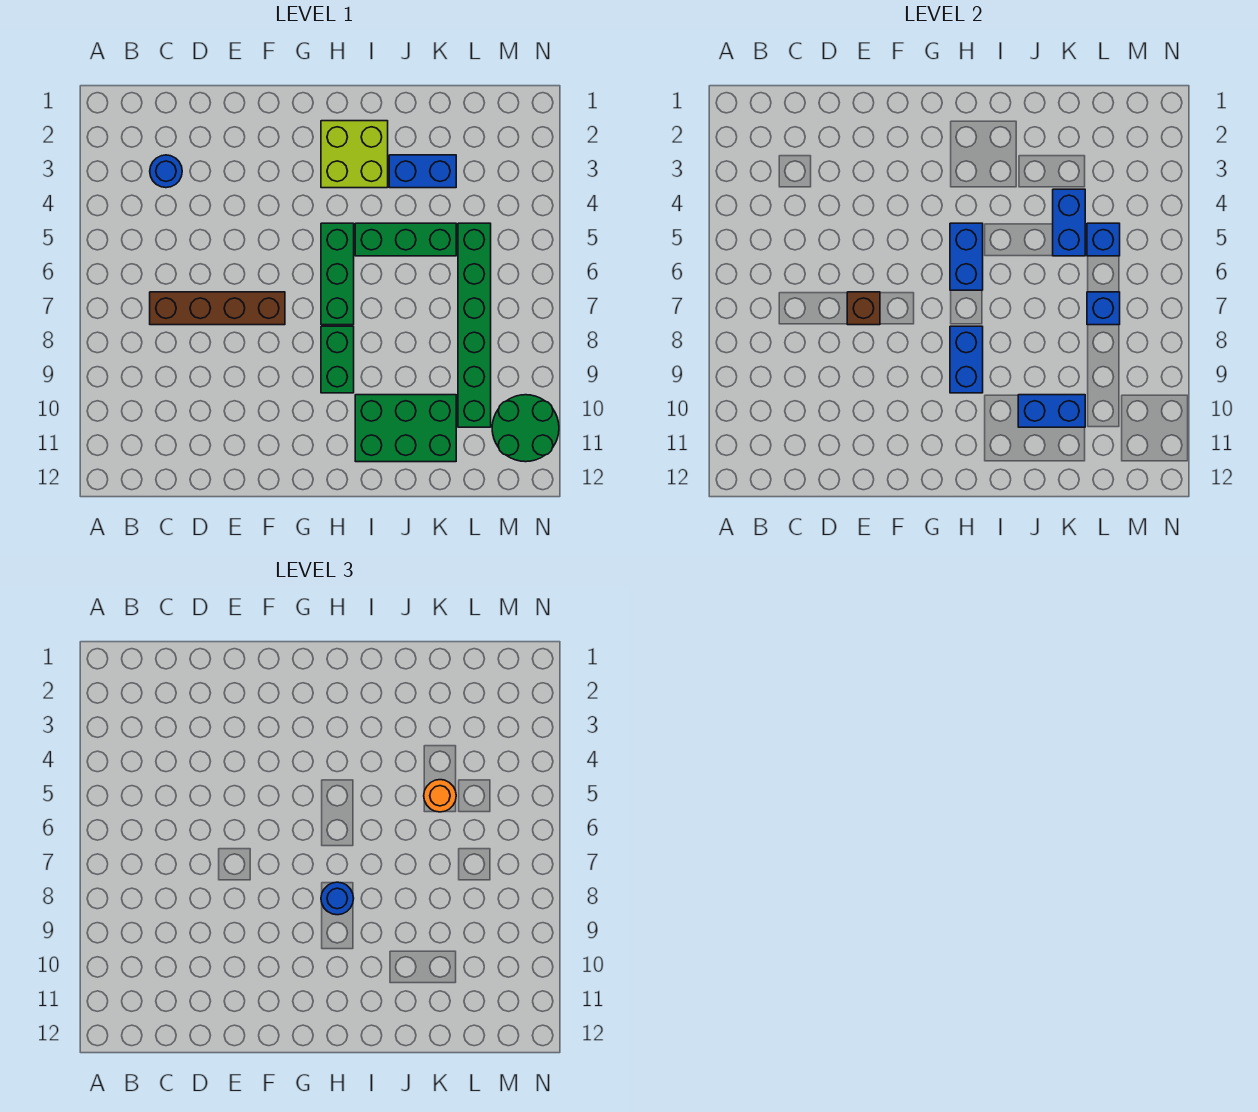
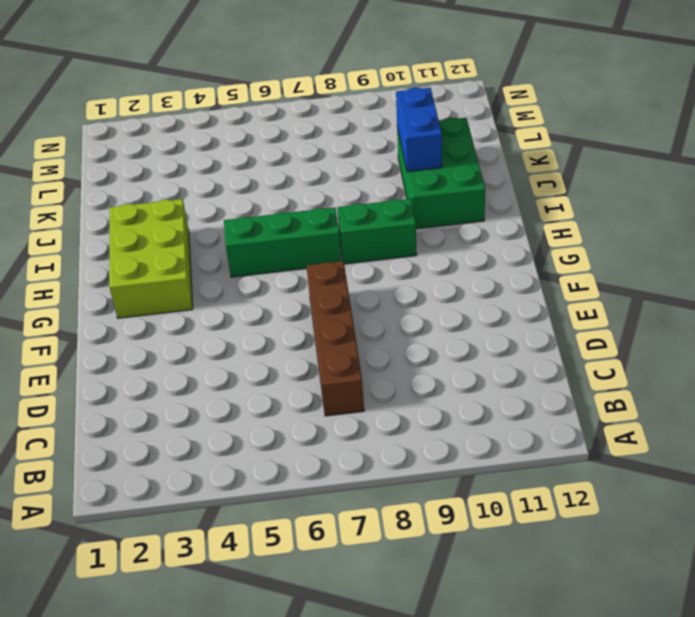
lime 2x3 brick [109,199,193,318] -> lime 2x2 brick [321,121,388,188]
none -> blue 1x1 round brick [150,155,182,188]
none -> green 1x3 brick [355,223,456,256]
none -> blue 1x2 brick [389,155,456,188]

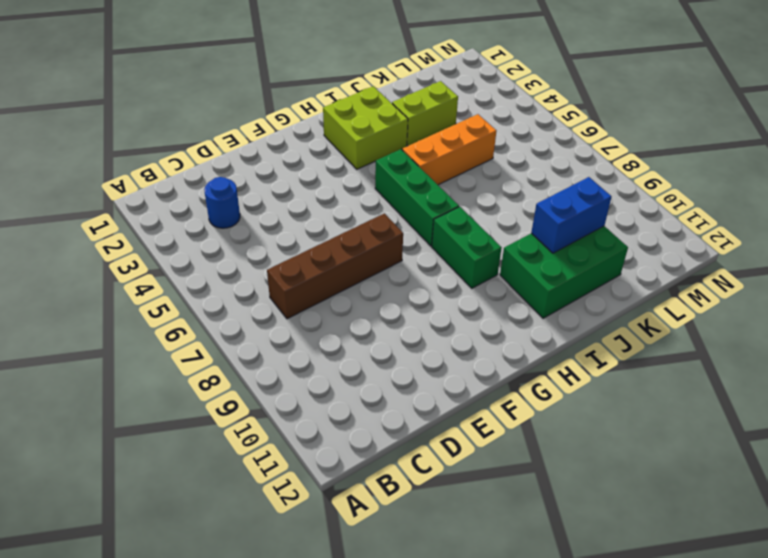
orange 1x3 brick [402,114,496,185] -> green 1x3 brick [355,223,456,256]
lime 1x2 brick [392,81,458,146] -> blue 1x2 brick [389,155,456,188]
none -> green 1x6 brick [458,223,491,427]
none -> green 2x2 round brick [492,395,559,462]
none -> brown 1x1 brick [847,292,880,325]

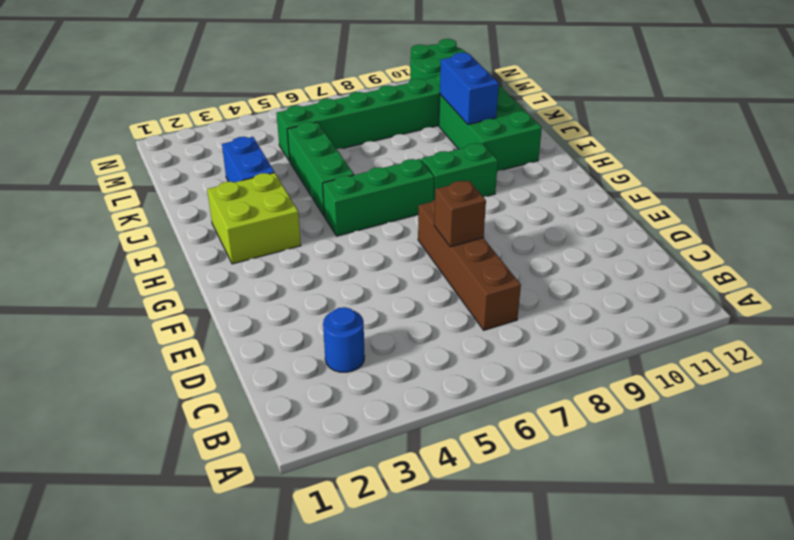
none -> blue 1x2 brick [950,223,983,290]
none -> blue 1x2 brick [950,326,983,393]
none -> blue 1x2 brick [1053,189,1085,256]

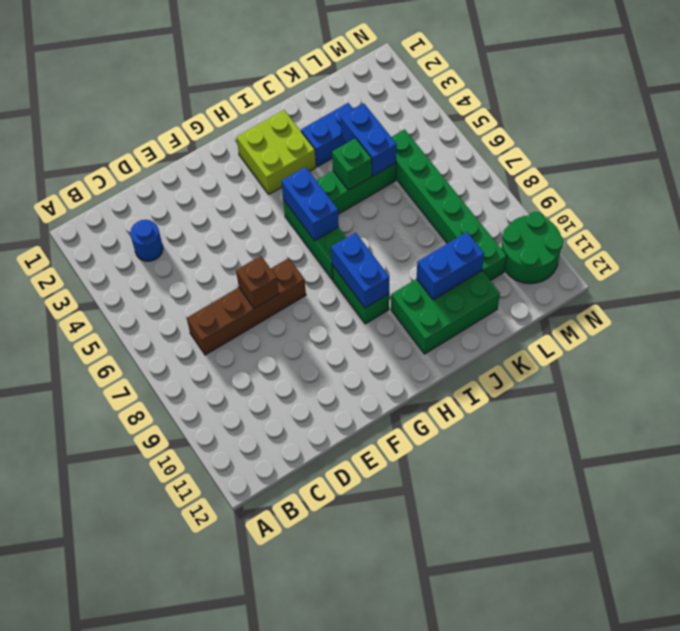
green 1x1 brick [332,138,372,190] -> none
none -> blue 1x1 brick [1087,223,1120,256]
none -> blue 1x1 brick [1087,292,1120,325]
none -> blue 1x1 round brick [321,882,354,915]

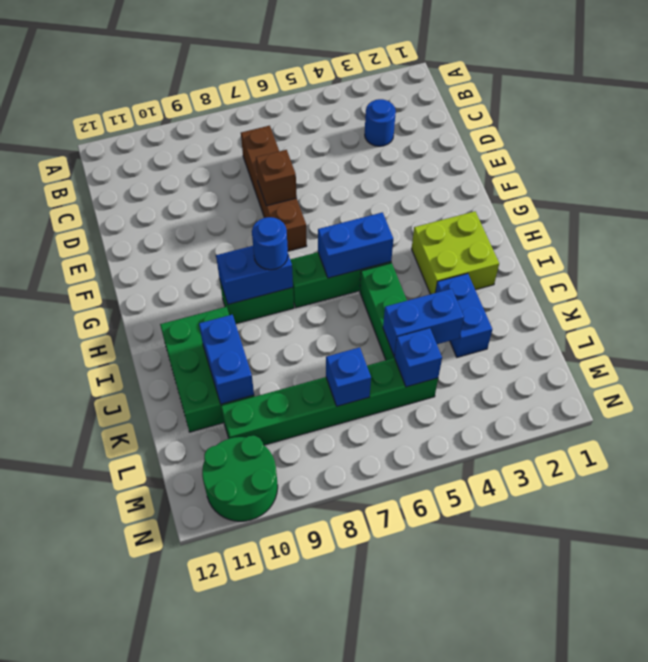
none -> orange 1x1 round brick [424,780,456,812]

